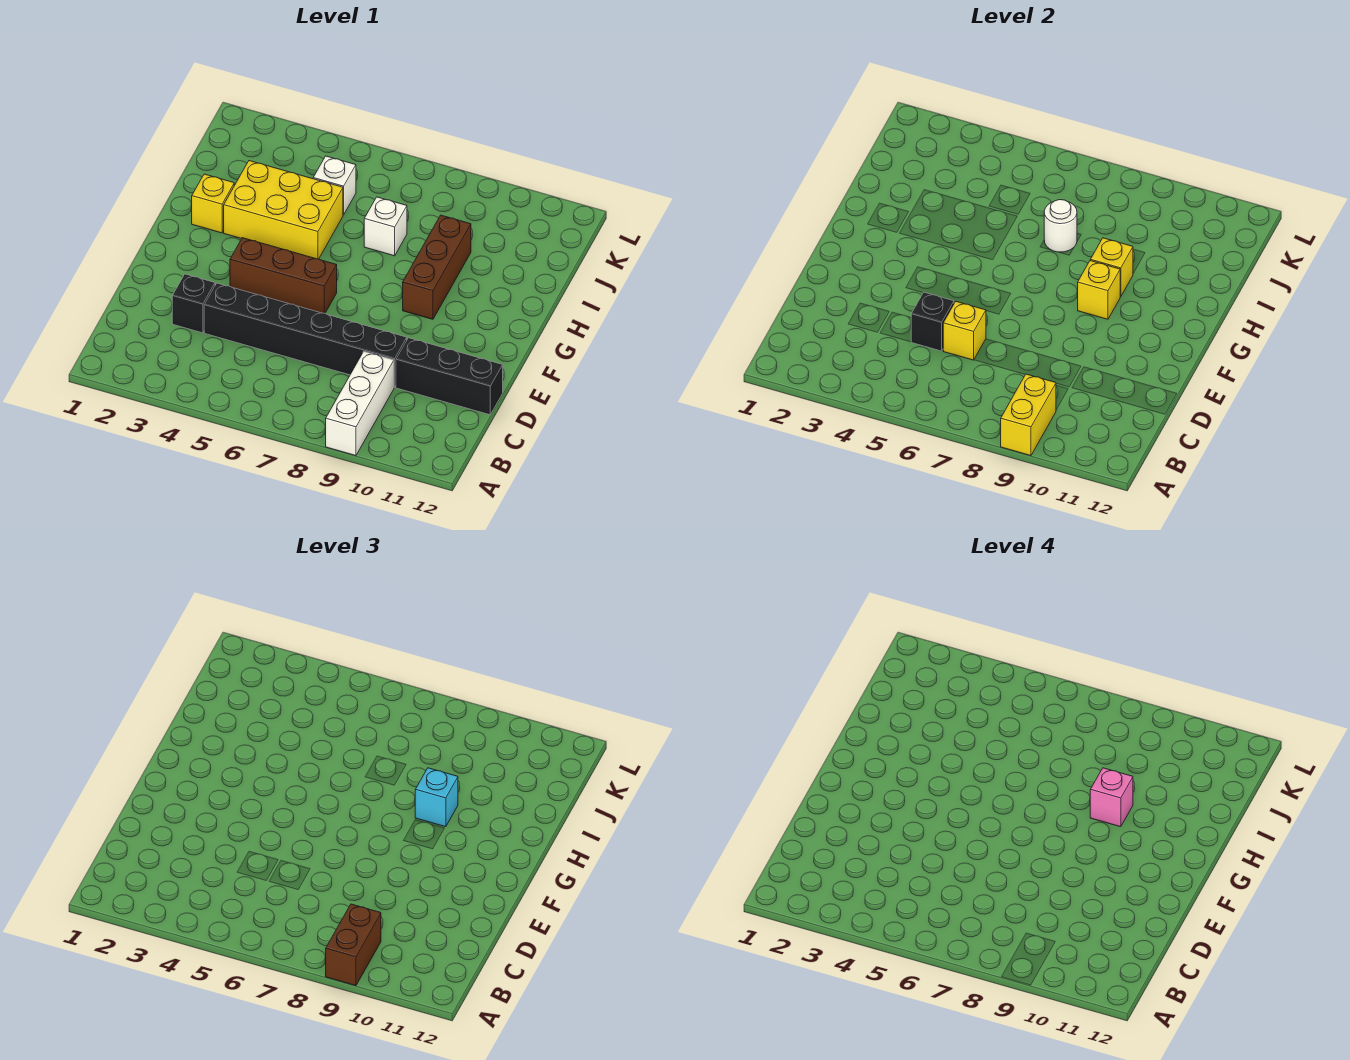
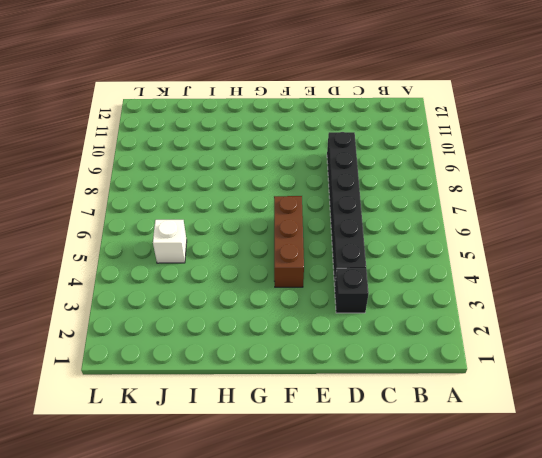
none -> white 1x3 brick [326,352,394,456]
none -> black 1x3 brick [396,338,503,415]
none -> brown 1x3 brick [403,215,471,319]

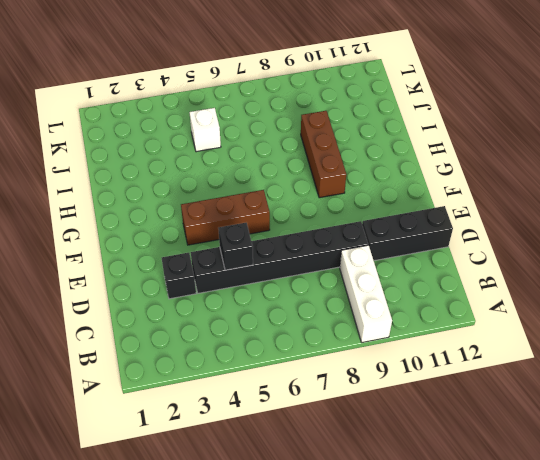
none -> yellow 1x1 brick [192,174,234,233]
none -> yellow 2x3 brick [224,161,343,259]
none -> white 1x1 brick [364,197,407,256]

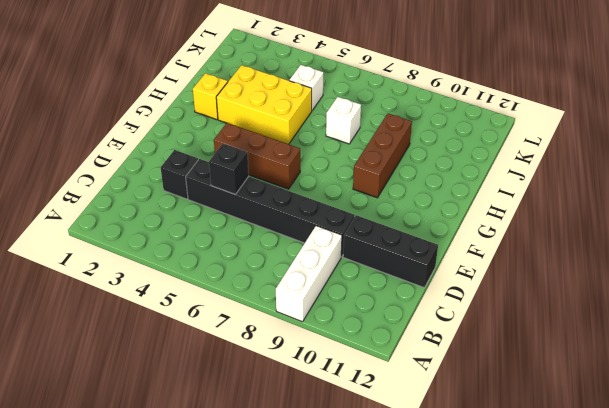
none -> yellow 1x2 brick [1001,374,1056,456]
none -> yellow 1x1 brick [943,301,986,360]
none -> yellow 1x1 brick [1078,261,1120,319]

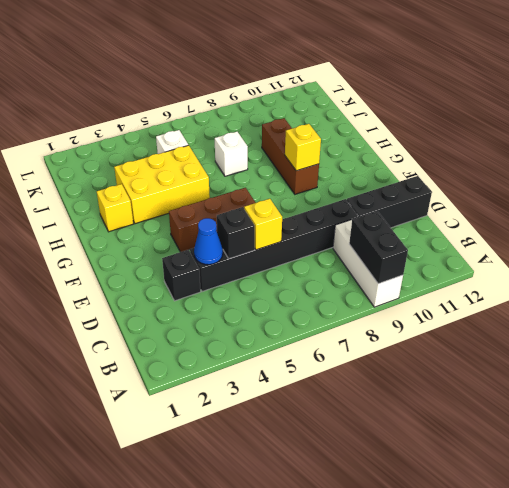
black 1x2 brick [349,211,408,284] -> yellow 1x2 brick [1001,374,1056,456]
blue 1x1 cone [194,218,223,265] -> none
none -> yellow 1x1 brick [1090,238,1133,297]
none -> white 1x1 round brick [1044,200,1077,252]
none -> brown 1x2 brick [326,904,381,986]

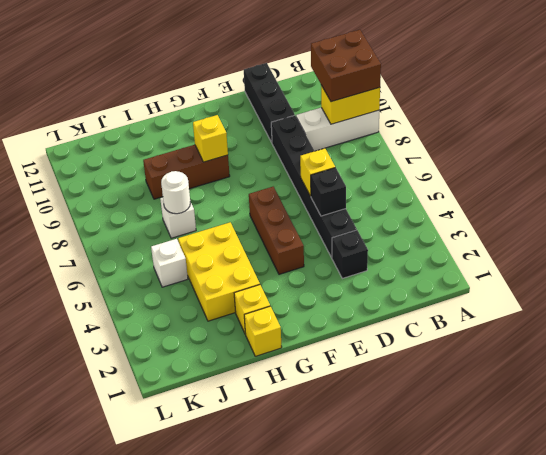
brown 2x2 brick [311,30,381,102] -> brown 1x2 brick [326,904,381,986]
yellow 1x1 brick [244,306,282,356] -> yellow 1x1 brick moved to [1090,238,1133,297]
none -> cyan 1x1 brick [415,768,458,827]
none -> pink 1x1 brick [1090,768,1133,827]

